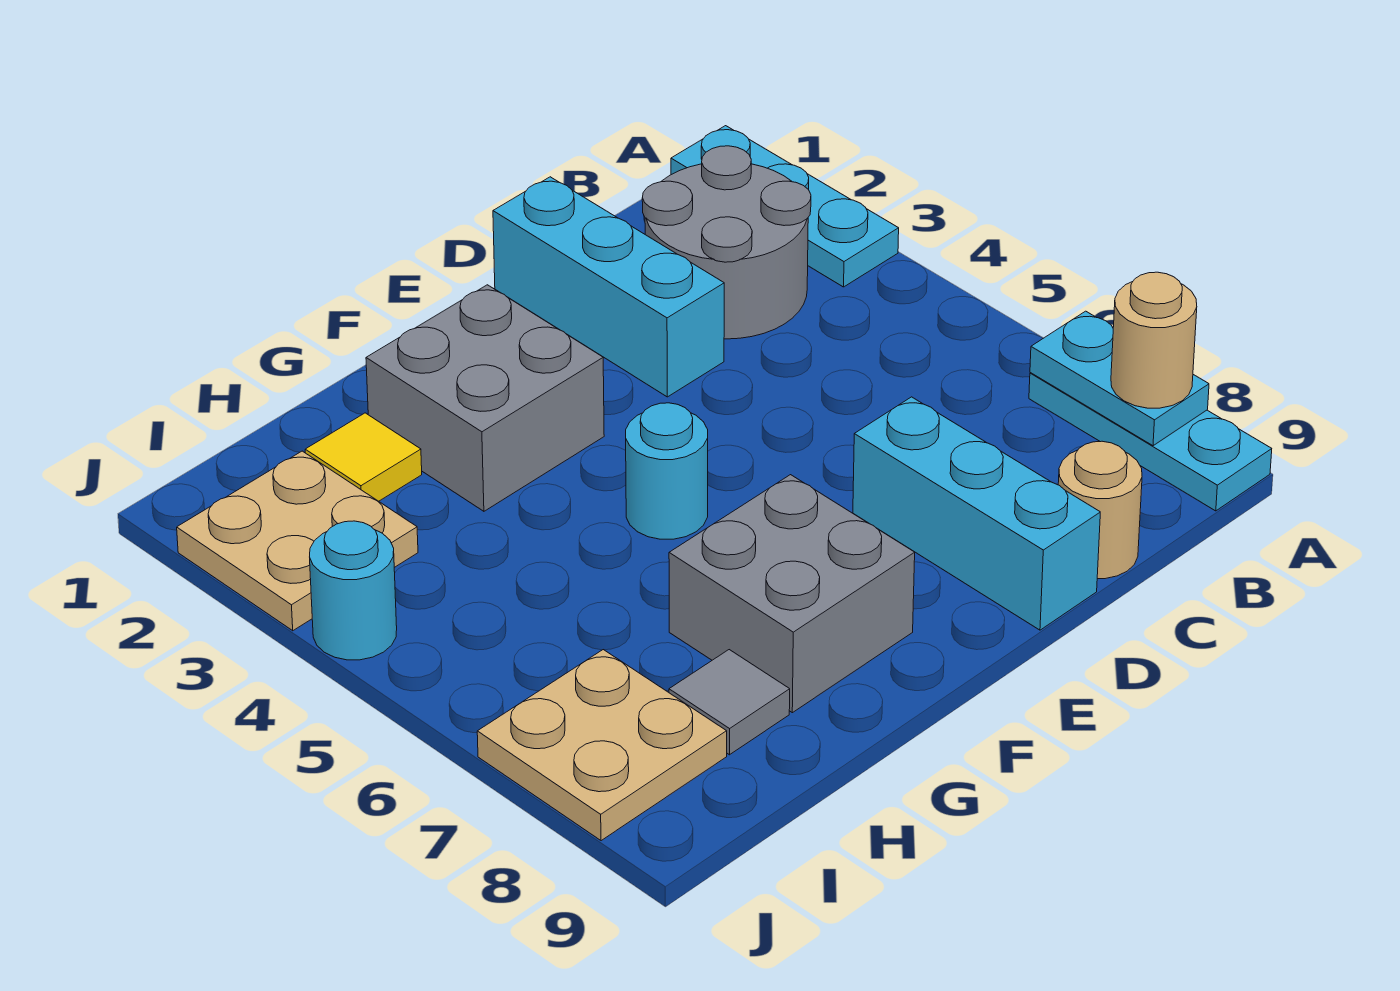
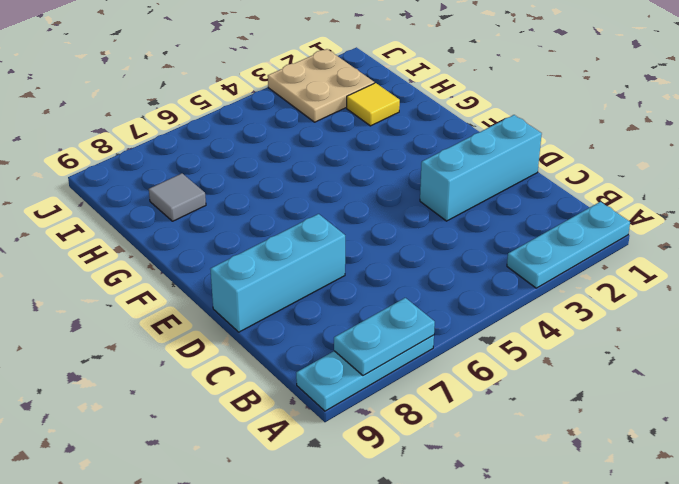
none -> grey 2x2 round brick [642,146,811,339]
none -> tan 1x1 round brick [1058,441,1142,579]
none -> grey 2x2 brick [366,285,604,511]

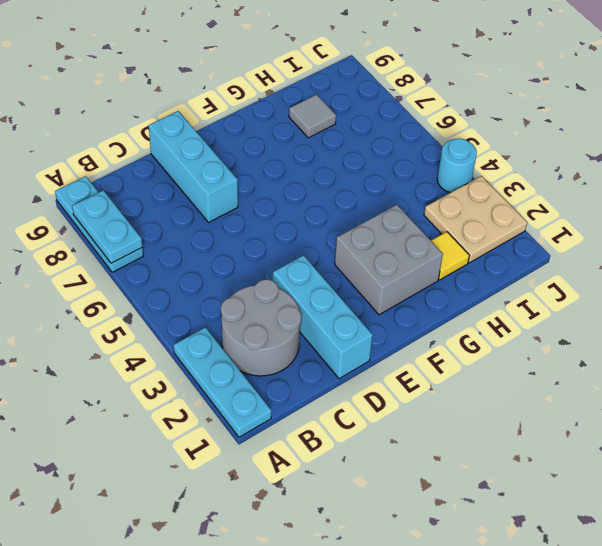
none -> tan 1x1 round brick [1058,441,1142,579]
none -> cyan 1x1 round brick [626,403,708,539]
none -> grey 2x2 brick [669,475,915,713]

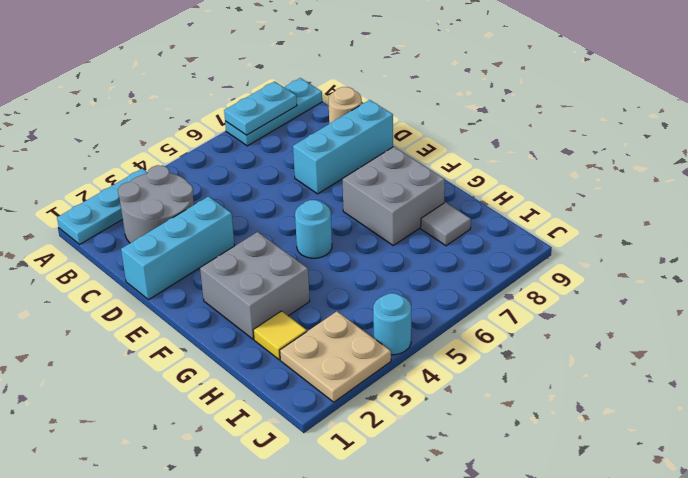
none -> tan 2x2 plate [477,650,727,841]
none -> tan 1x1 round brick [1111,272,1197,408]

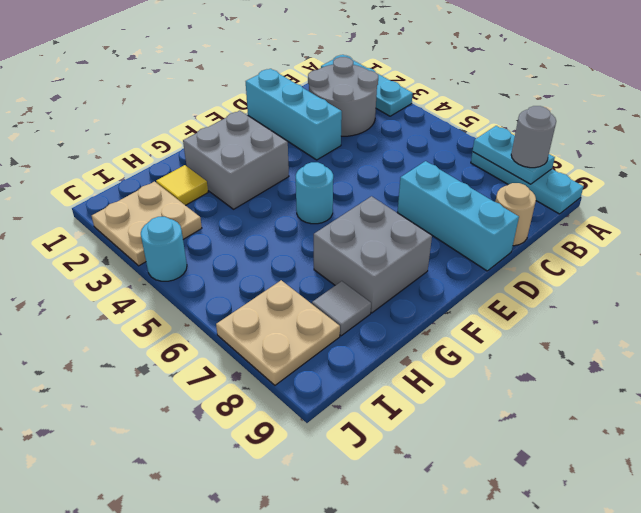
grey 1x1 round brick [511,106,556,168] -> tan 1x1 round brick [1111,272,1197,408]

